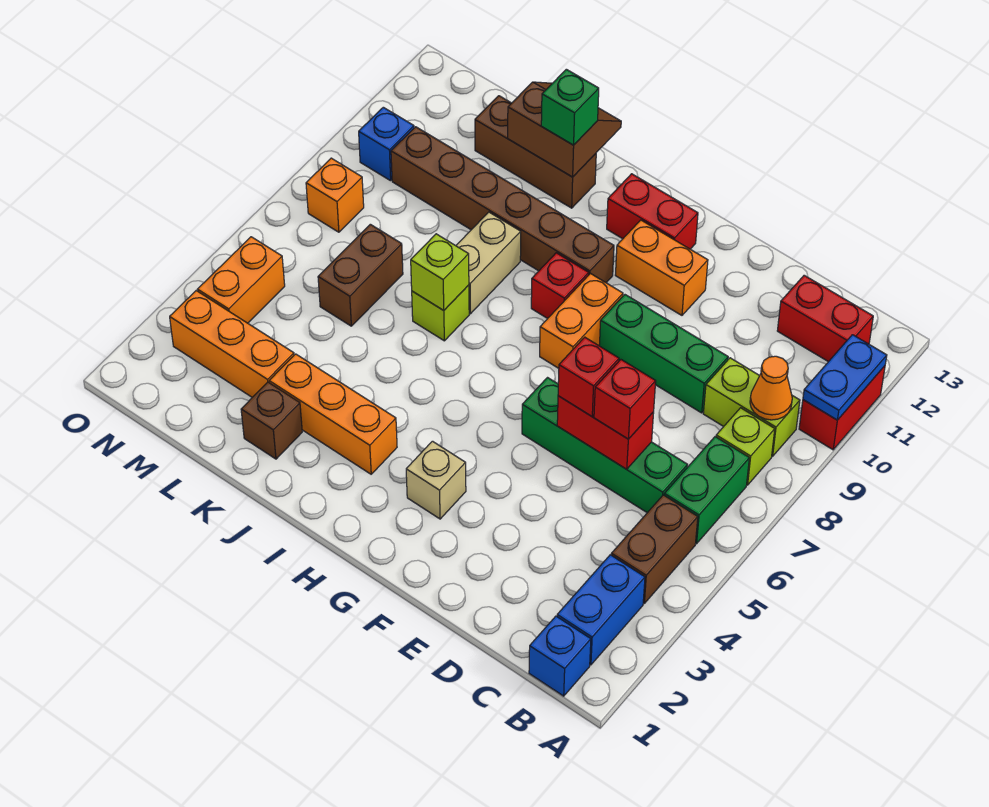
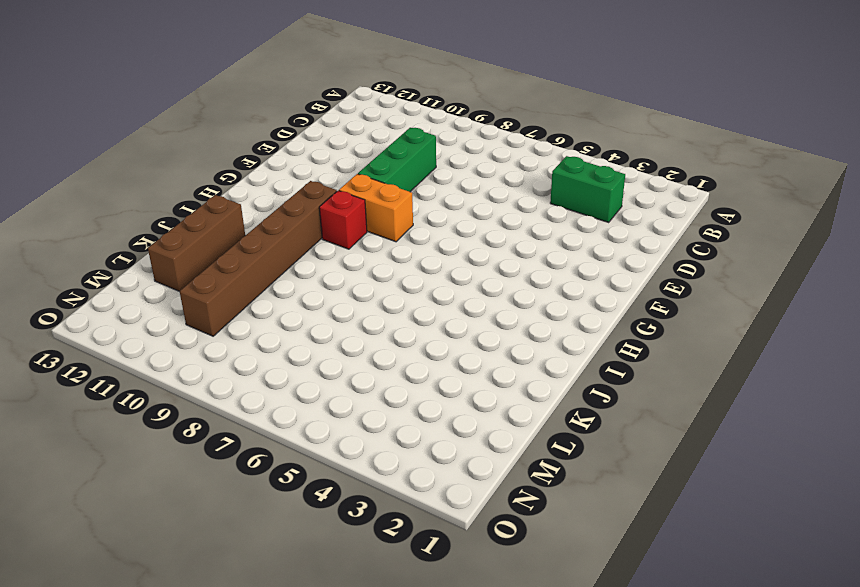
green 1x2 brick [550,156,625,222] -> green 1x2 brick moved to [664,437,749,544]
none -> red 1x2 brick [799,366,885,450]
none -> blue 1x1 brick [529,616,591,696]
none -> blue 1x2 brick [557,555,645,665]
none -> brown 1x2 brick [611,495,698,603]

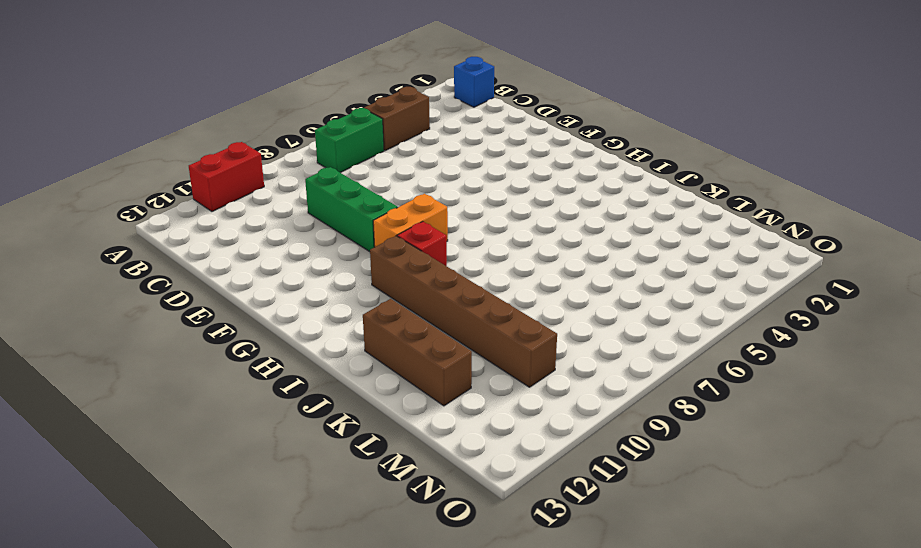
none -> blue 1x2 brick [557,555,645,665]
none -> lime 1x1 brick [716,408,775,485]
none -> lime 1x2 brick [703,358,800,456]
none -> red 1x2 brick [777,275,873,362]

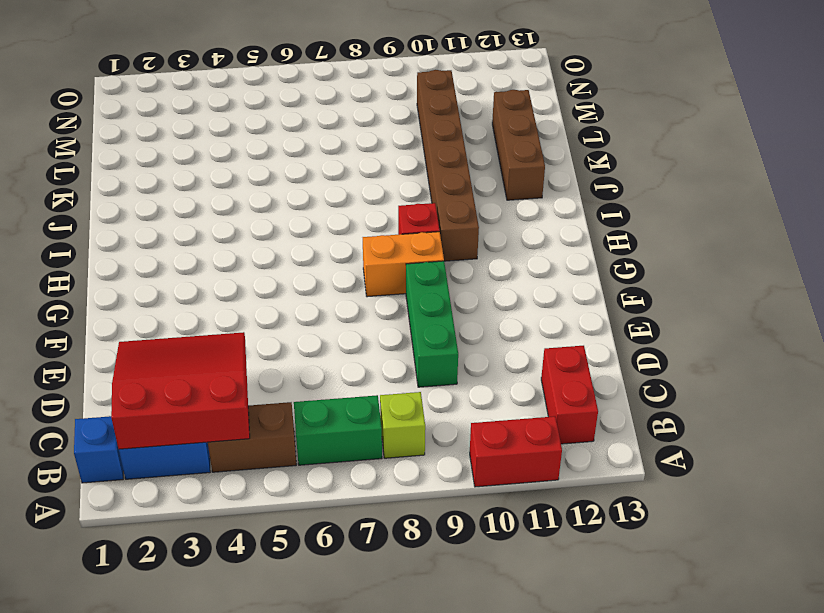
red 3x3 slope [111,332,250,449] -> none
none -> lime 1x2 brick [703,358,800,456]
none -> green 1x4 brick [522,378,687,513]
none -> orange 1x2 brick [615,220,708,315]
none -> tan 1x1 brick [406,441,466,519]

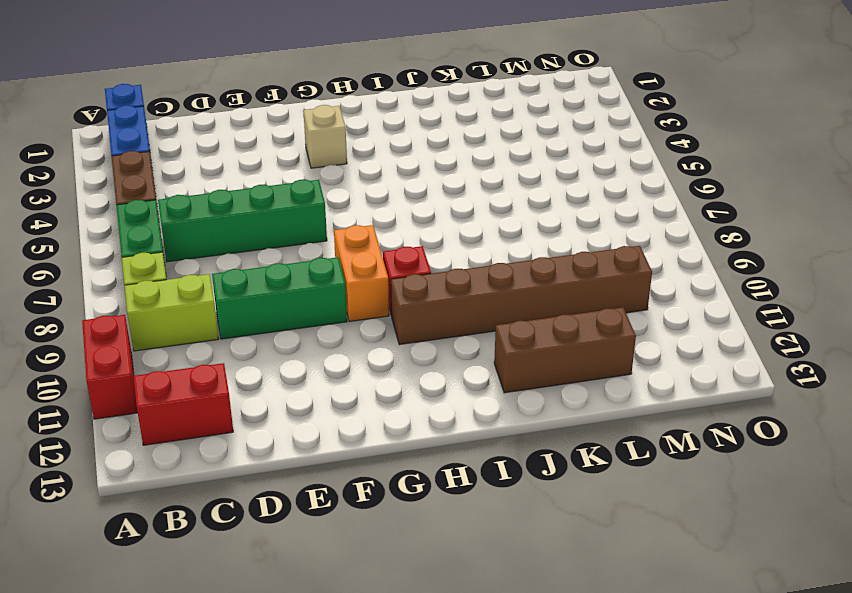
none -> orange 1x2 brick [615,220,708,315]
none -> red 1x2 brick [607,174,698,249]
none -> orange 1x3 brick [269,354,397,474]
none -> lime 1x1 brick [412,285,469,341]

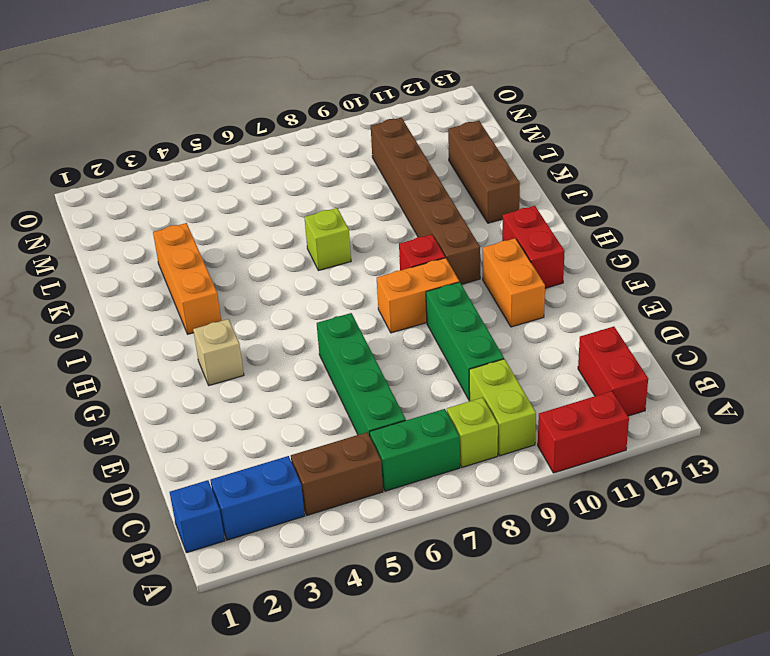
none -> tan 1x2 brick [456,212,521,314]
none -> brown 1x1 brick [241,382,302,459]
none -> orange 1x3 brick [170,291,294,397]
none -> brown 1x2 brick [318,224,403,326]

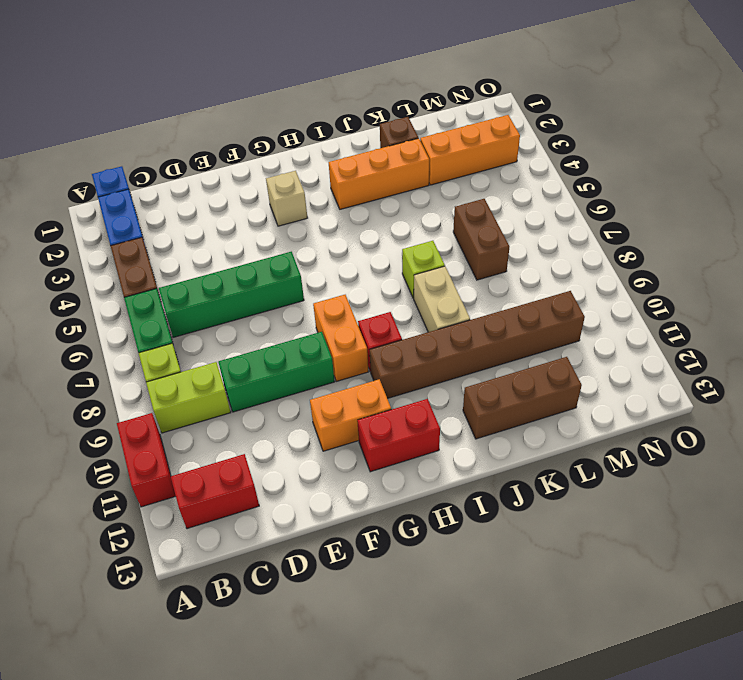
none -> orange 1x2 brick [198,237,285,323]
none -> orange 1x1 brick [306,158,364,232]
none -> blue 1x1 brick [359,107,414,181]
none -> blue 1x2 plate [803,335,887,420]

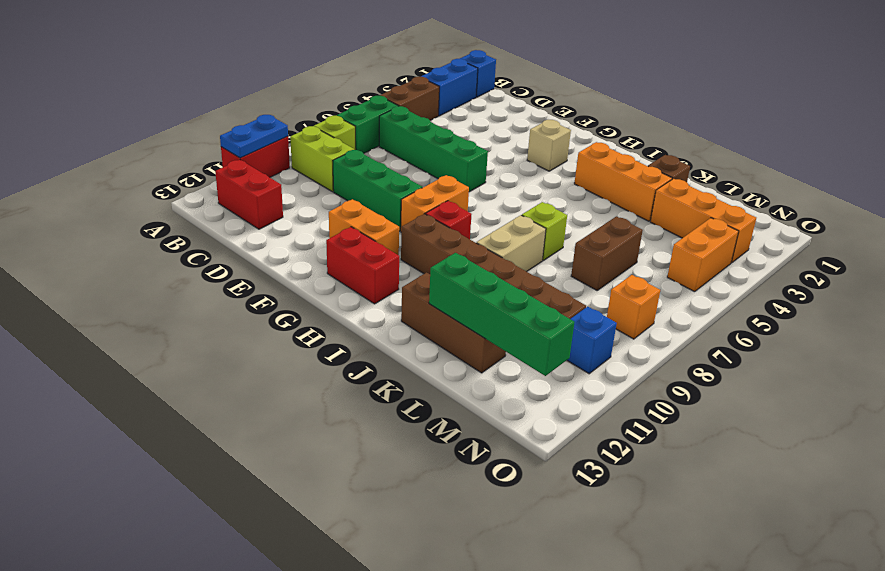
green 1x4 brick [429,253,574,376] -> brown 2x2 slope [508,82,621,177]
none -> orange 1x1 cone [750,356,792,420]
none -> red 1x2 brick [557,396,654,469]
none -> lime 1x1 brick [411,234,469,310]
none -> red 1x1 brick [594,360,656,439]

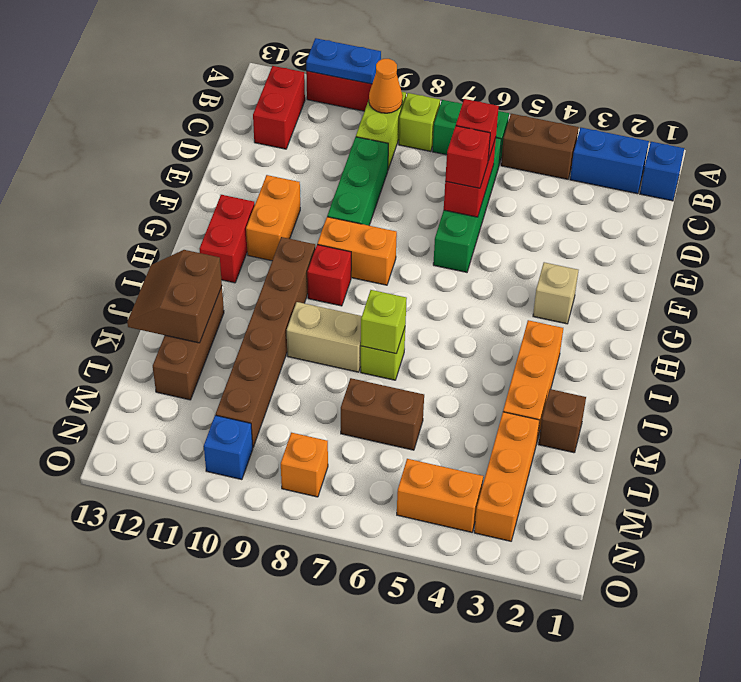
none -> green 1x1 brick [541,69,599,145]

